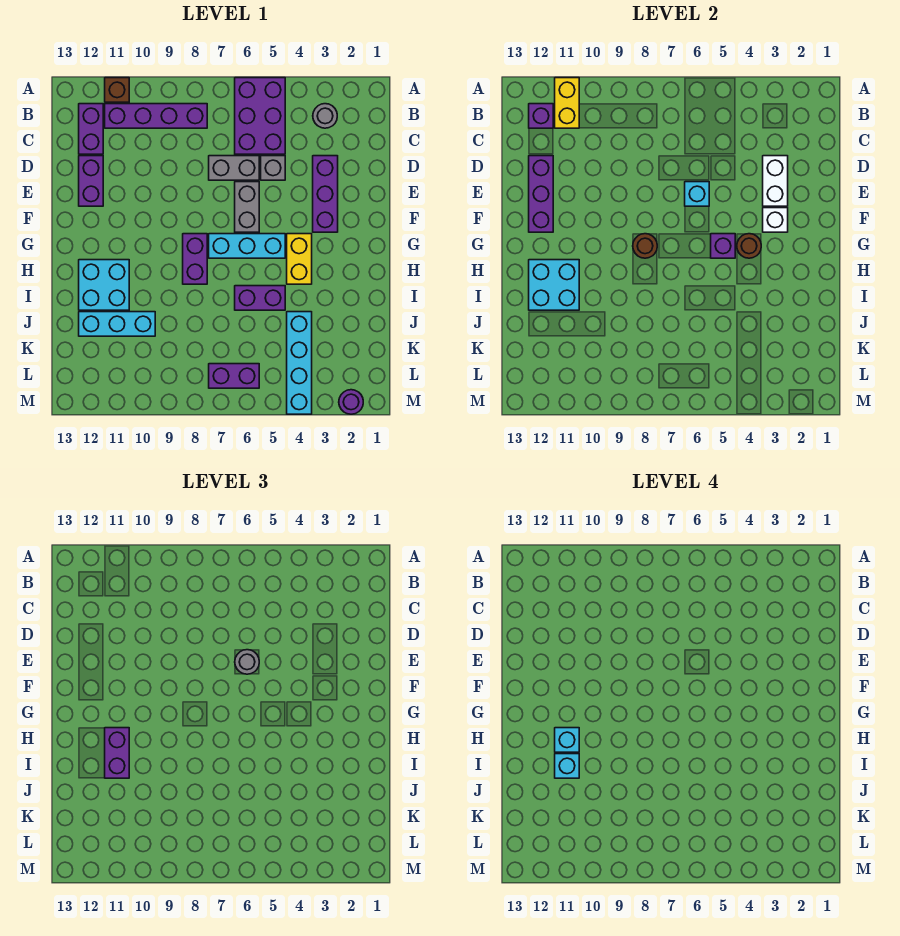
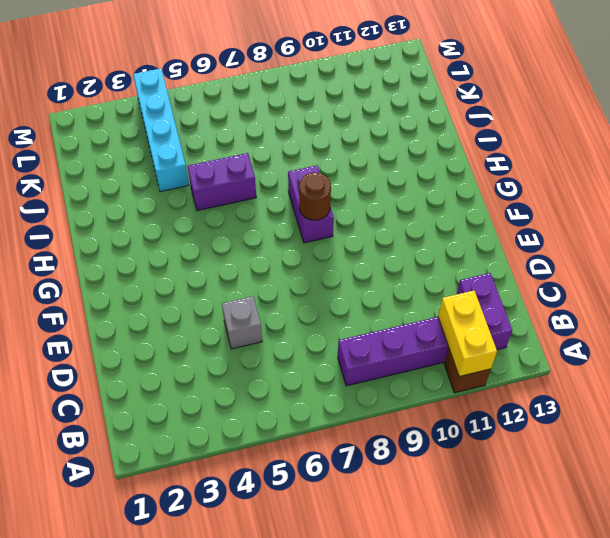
none -> purple 2x3 brick [235,78,285,154]
none -> grey 1x1 round brick [313,104,337,128]
none -> purple 1x3 brick [313,156,338,232]
none -> grey 1x2 brick [209,156,259,180]

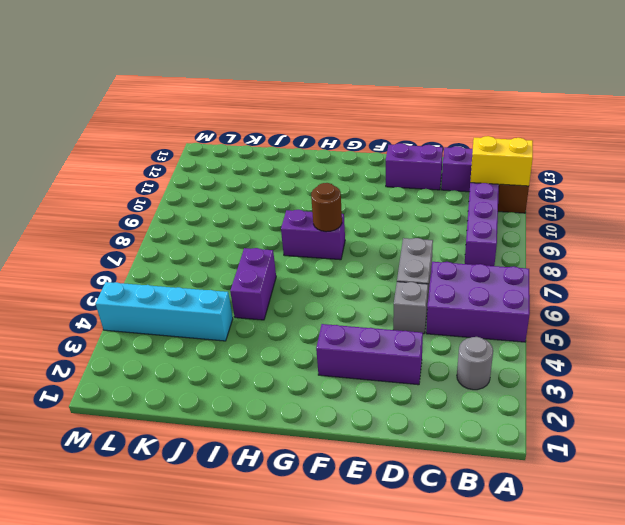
none -> grey 1x2 brick [235,182,259,232]
none -> yellow 1x2 brick [287,234,312,284]
none -> cyan 1x3 brick [209,234,285,258]
none -> cyan 2x2 brick [79,260,129,310]

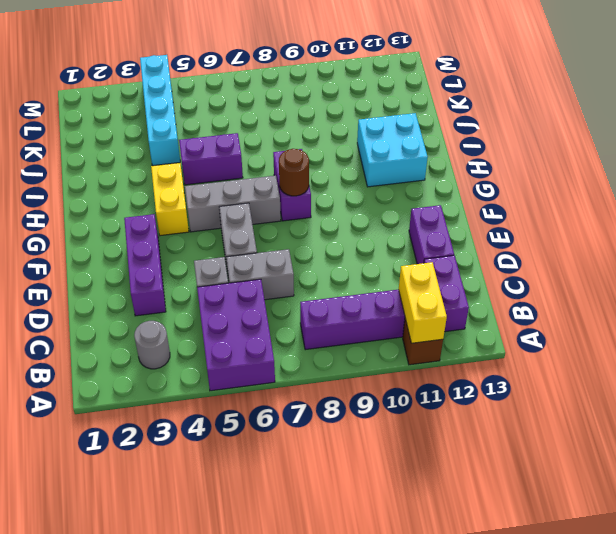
grey 1x3 brick [185,176,281,232] -> cyan 1x3 brick [209,234,285,258]
none -> cyan 1x3 brick [79,312,155,336]
none -> purple 1x2 brick [209,364,259,388]
none -> purple 1x1 round brick [339,390,363,414]
none -> purple 1x1 brick [529,104,553,128]

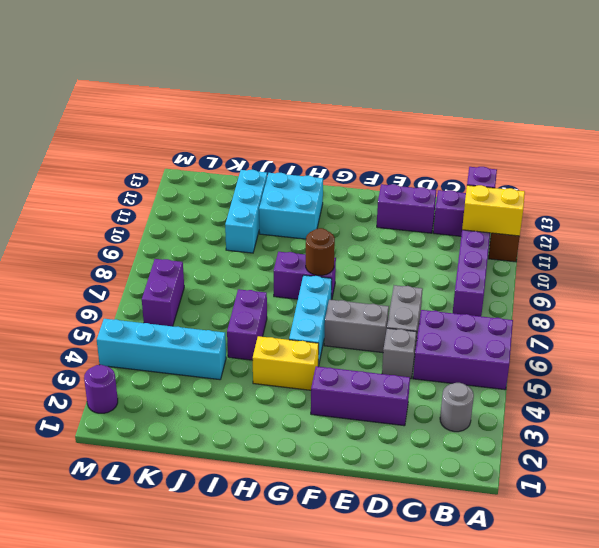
none -> white 1x2 brick [763,156,788,206]
none -> purple 1x3 brick [529,156,553,232]
none -> cyan 1x1 brick [685,182,709,206]
none -> white 1x1 brick [763,208,788,232]

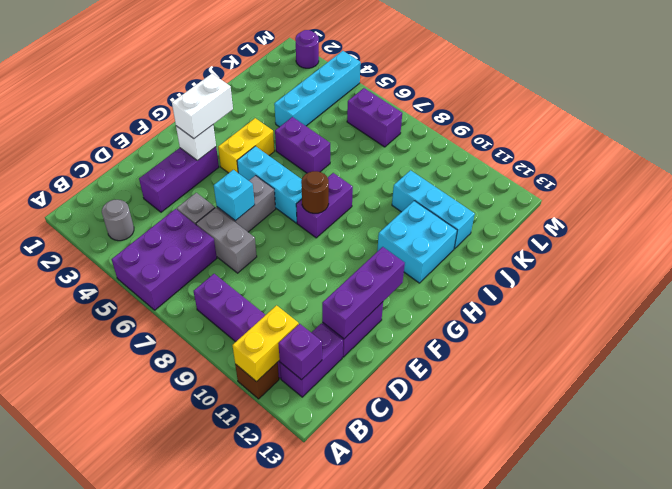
white 1x2 brick [172,74,233,139] -> white 1x2 brick moved to [763,156,788,206]
none -> brown 1x1 round brick [737,234,761,258]
none -> purple 1x1 brick [711,234,735,258]
none -> cyan 2x2 brick [529,260,579,310]
none -> grey 1x1 round brick [235,650,259,674]

